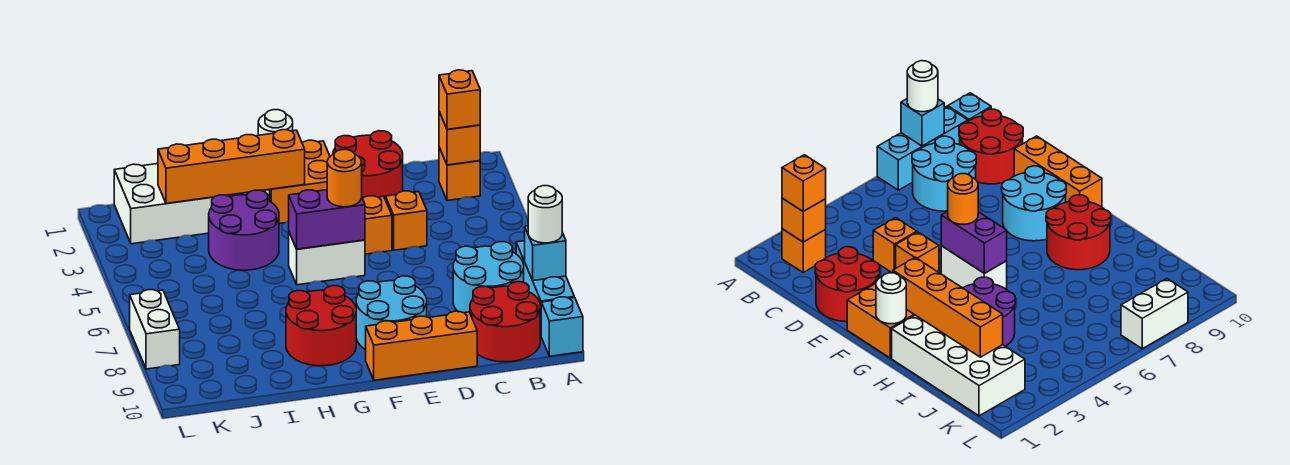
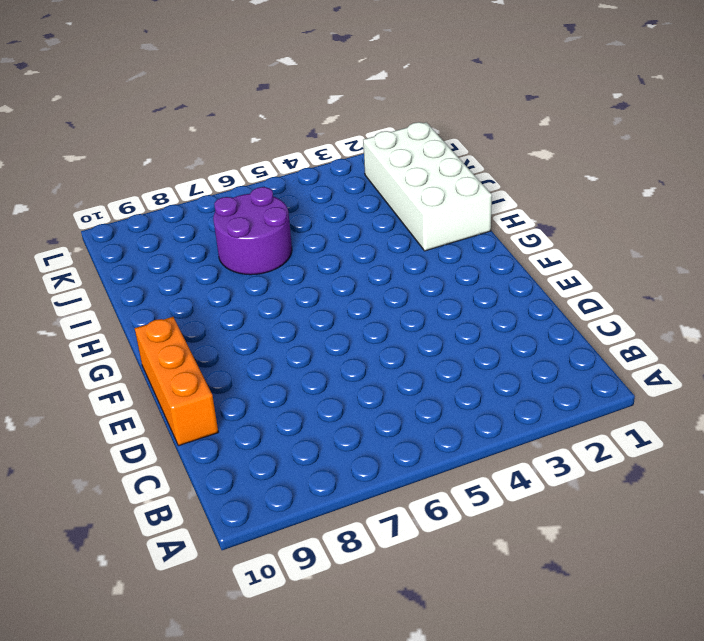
purple 2x2 round brick [213,187,292,275] -> purple 2x2 round brick moved to [209,190,279,270]
none -> cyan 1x3 brick [516,241,574,335]
none -> cyan 1x1 brick [541,297,583,356]
none -> orange 1x1 brick [439,148,480,201]

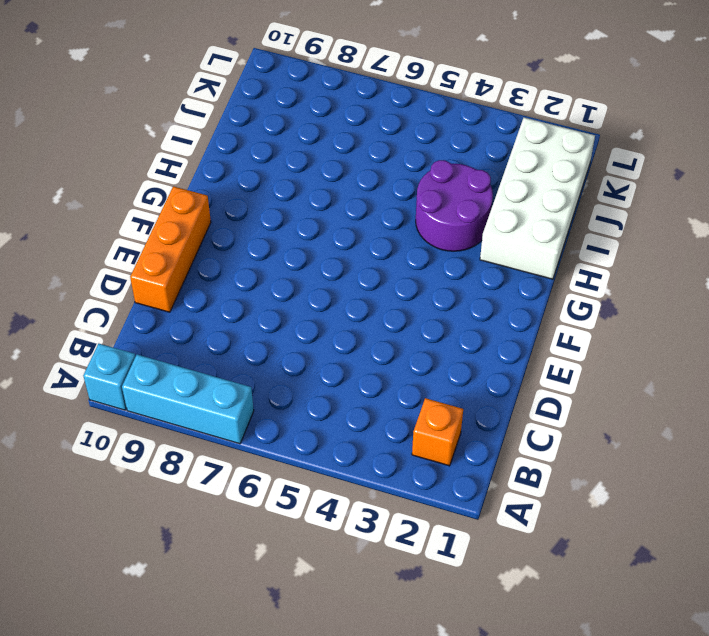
none -> cyan 2x2 round brick [453,242,524,313]
none -> red 2x2 round brick [470,282,540,362]
none -> red 2x2 round brick [333,131,403,200]

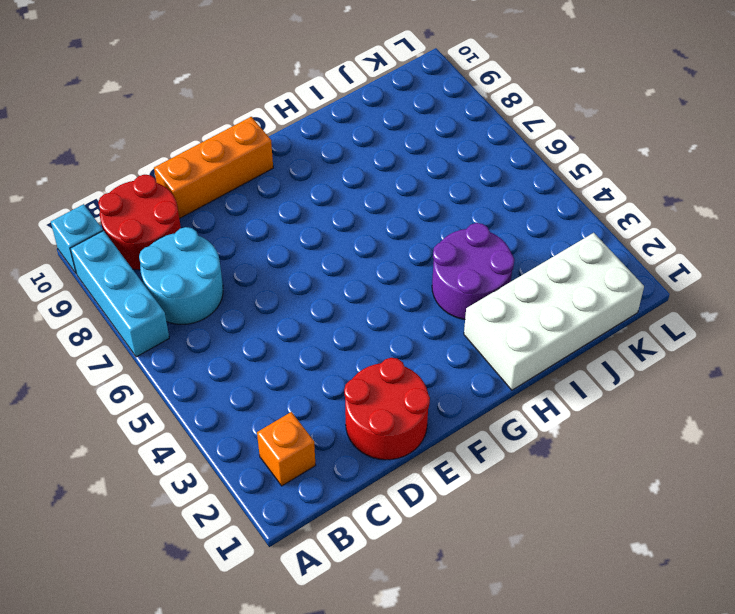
none -> orange 1x1 brick [386,191,427,250]
none -> orange 1x1 brick [363,196,392,254]
none -> cyan 2x2 round brick [356,276,427,350]

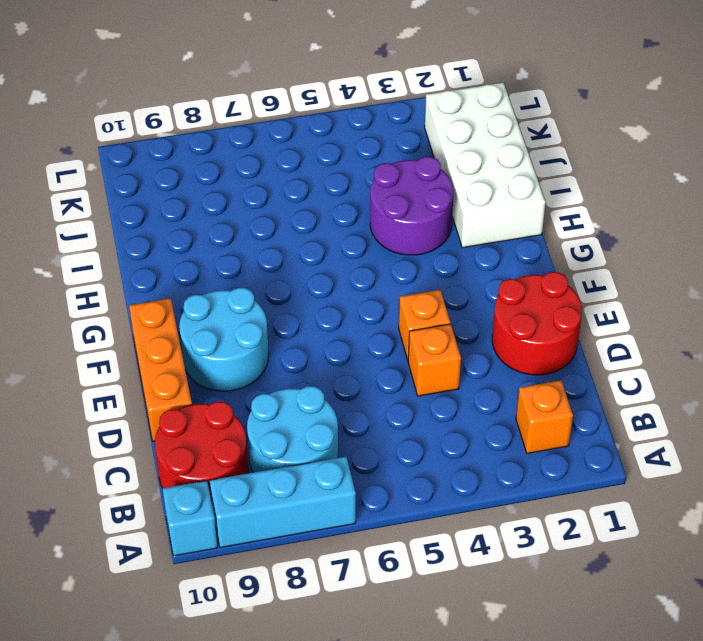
none -> orange 2x2 brick [270,140,330,224]
none -> white 1x2 brick [289,233,365,285]
none -> red 2x2 round brick [286,286,356,366]

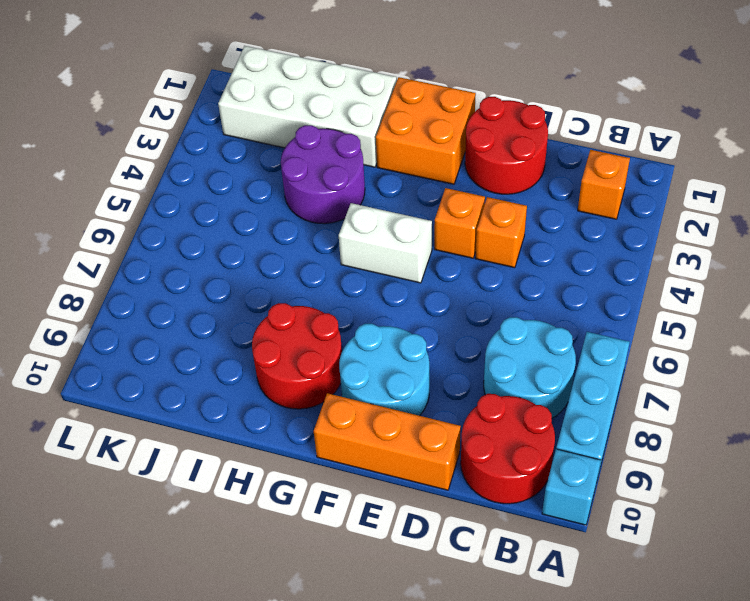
none -> white 1x2 brick [130,290,180,369]
none -> cyan 1x1 brick [525,226,566,281]
none -> orange 1x1 brick [439,112,480,165]

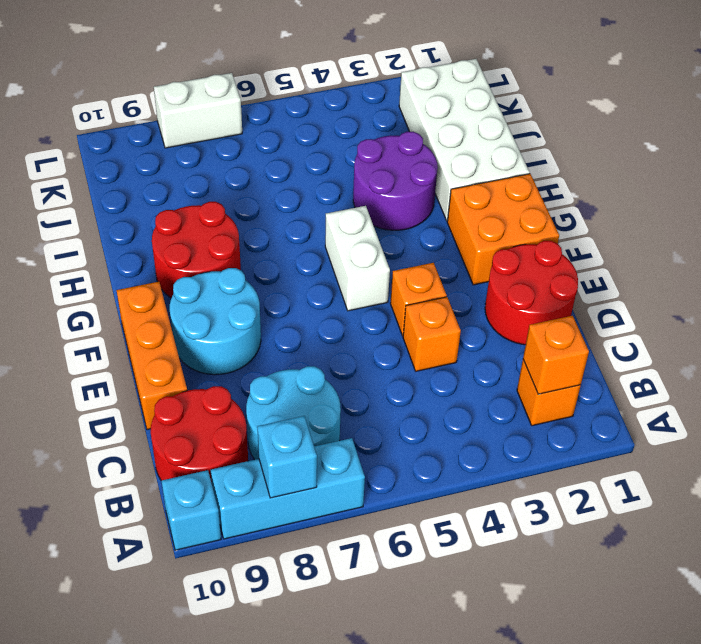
none -> purple 1x2 brick [289,190,365,249]
none -> white 1x1 round brick [258,110,293,135]
none -> orange 1x4 brick [158,130,305,203]

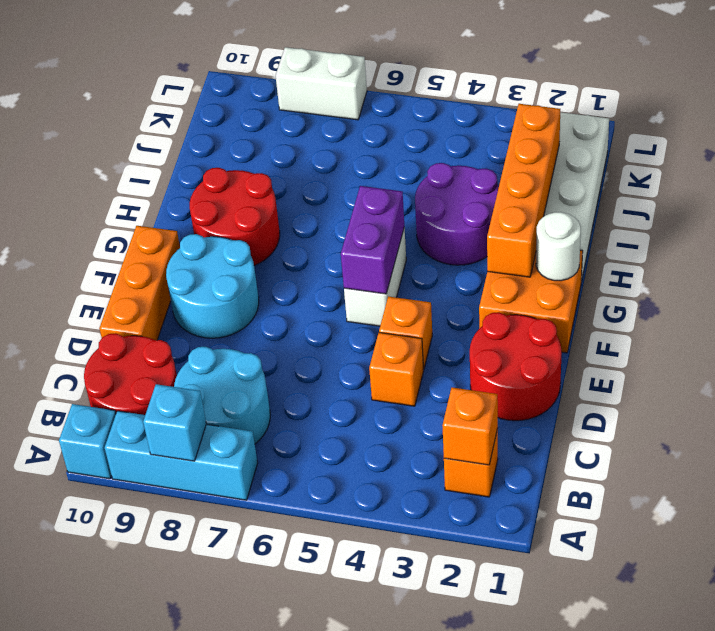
none -> white 1x1 round brick [528,186,562,243]
none -> orange 1x1 brick [439,70,480,129]
none -> orange 1x1 round brick [327,150,362,207]

